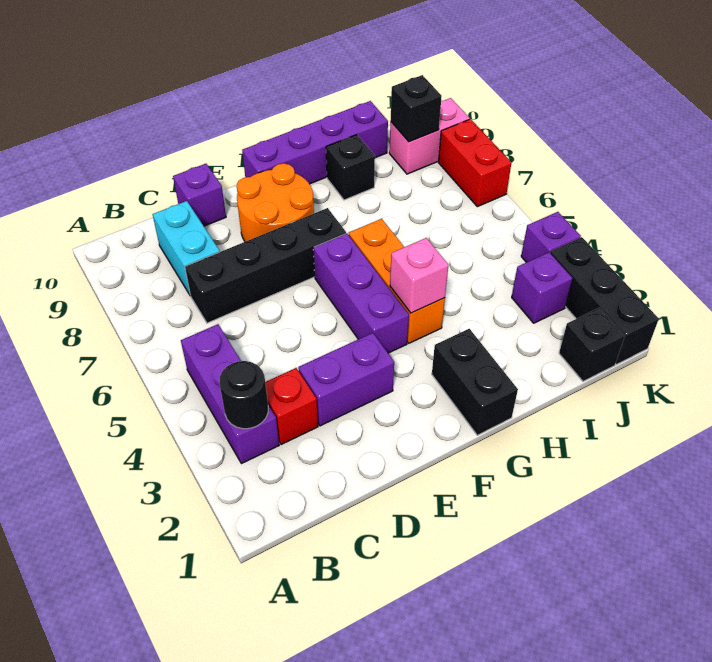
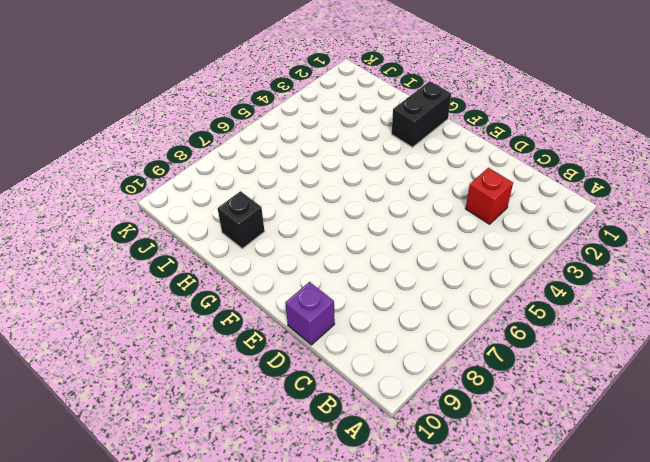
none -> purple 1x3 brick [181,324,279,464]
none -> black 1x4 brick [185,208,346,323]
none -> cyan 1x2 brick [152,201,220,296]

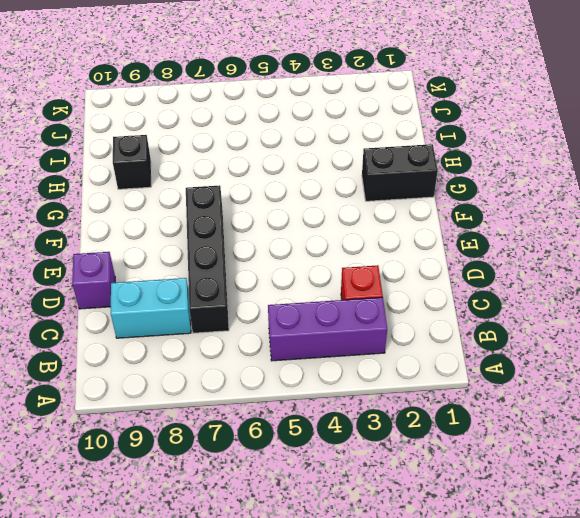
none -> purple 1x2 brick [298,333,394,426]
none -> orange 2x2 round brick [237,164,314,242]
none -> purple 1x3 brick [313,233,409,353]

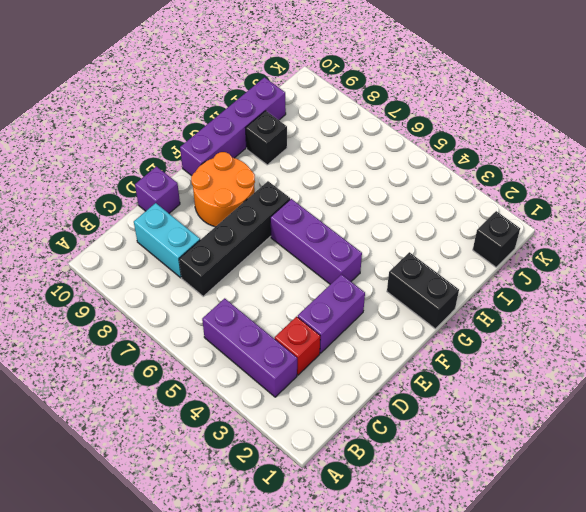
none -> orange 1x3 brick [349,219,445,343]
none -> purple 1x1 brick [512,252,573,323]
none -> pink 1x2 brick [389,98,470,174]

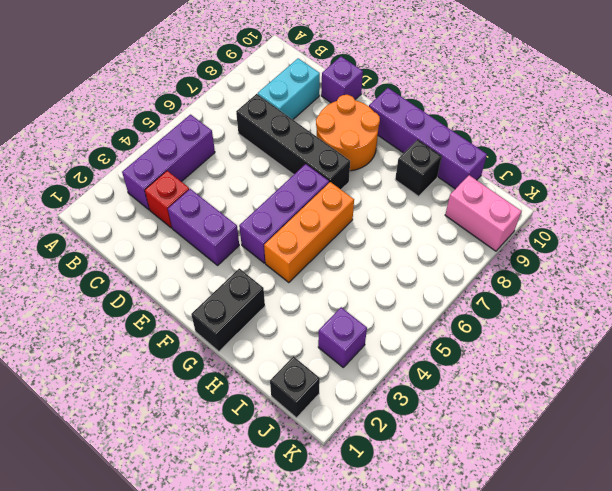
none -> black 1x3 brick [551,237,659,364]
none -> purple 1x1 brick [521,212,581,262]
none -> red 1x2 brick [438,119,511,207]

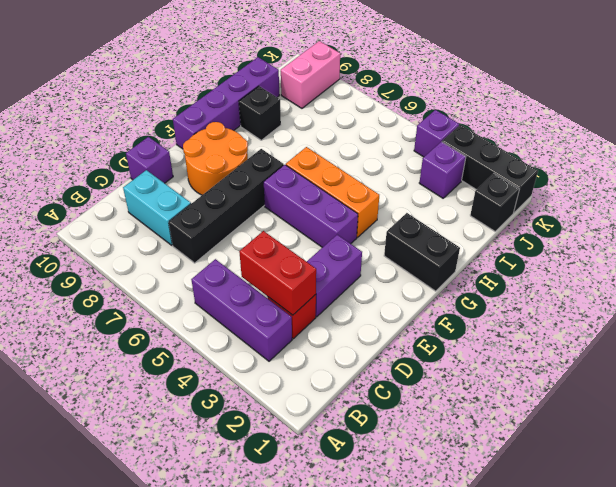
red 1x2 brick [239,231,316,315] -> red 1x2 brick moved to [438,119,511,207]
none -> black 1x1 round brick [219,361,268,429]
none -> pink 1x1 brick [390,238,448,313]
none -> black 1x1 brick [390,75,442,142]

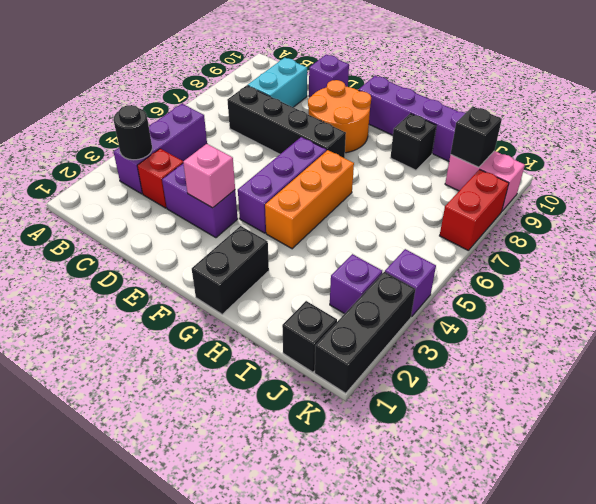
pink 1x1 brick [183,144,235,208] -> pink 1x1 brick moved to [390,238,448,313]

